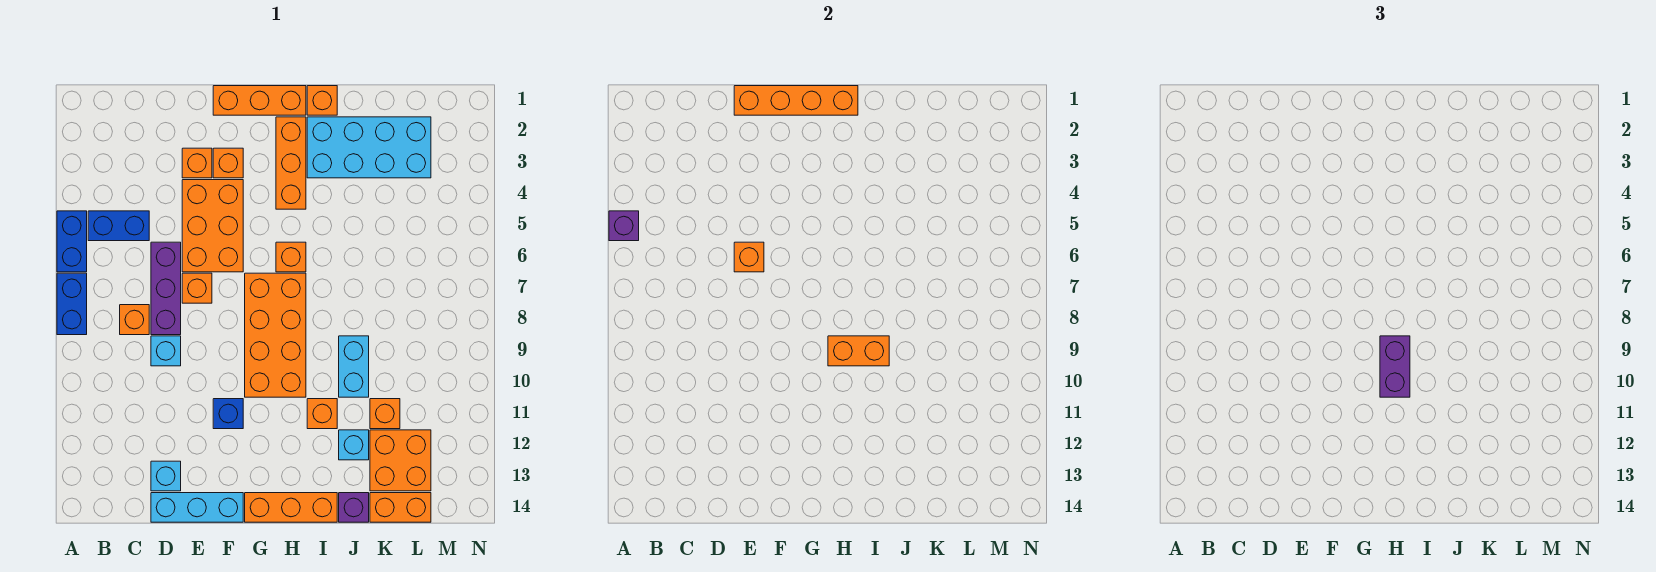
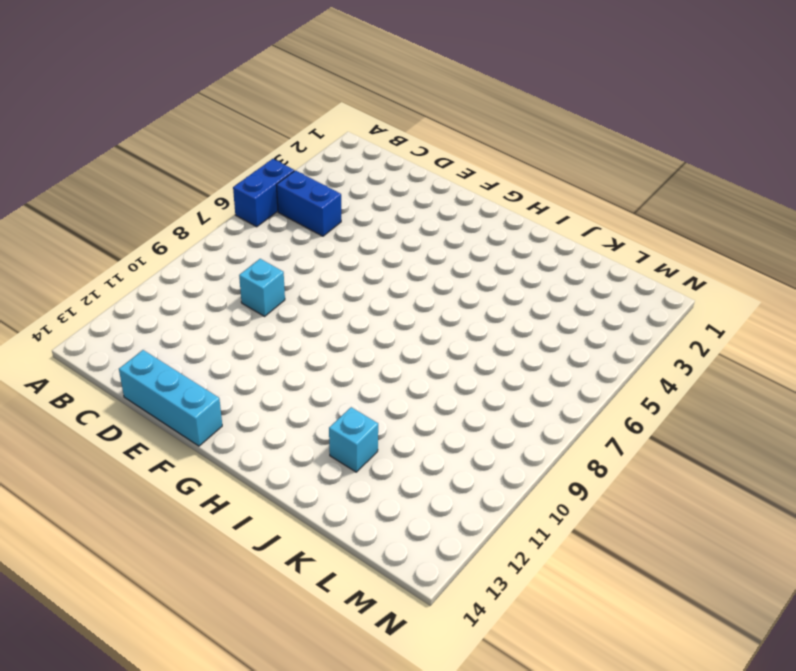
none -> blue 1x2 brick [57,273,87,335]
none -> orange 1x1 brick [120,305,149,335]
none -> purple 1x3 brick [151,242,181,335]
none -> cyan 1x1 brick [151,461,181,491]

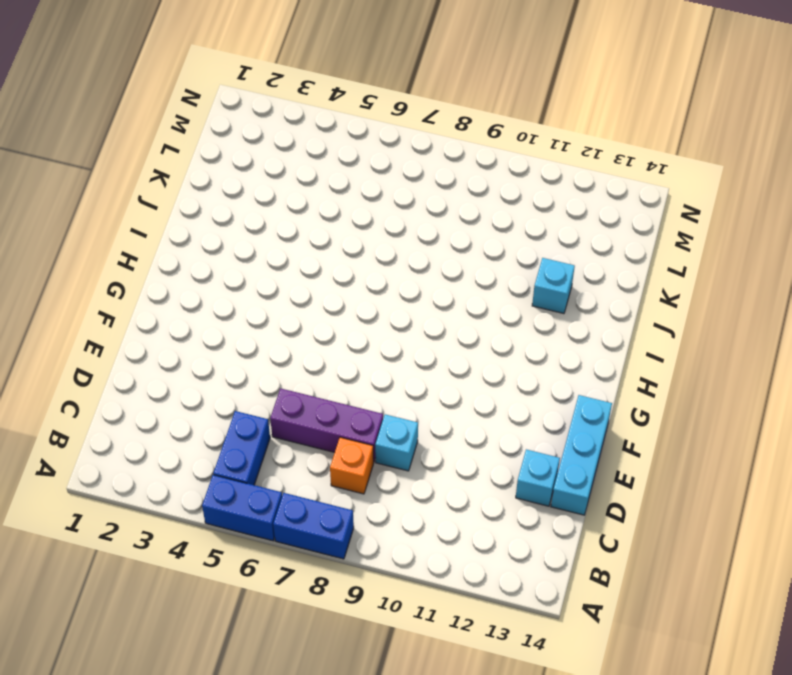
none -> orange 1x1 brick [182,148,212,178]
none -> orange 2x3 brick [182,180,243,272]
none -> orange 1x1 brick [182,273,212,303]
none -> orange 1x3 brick [213,86,306,115]

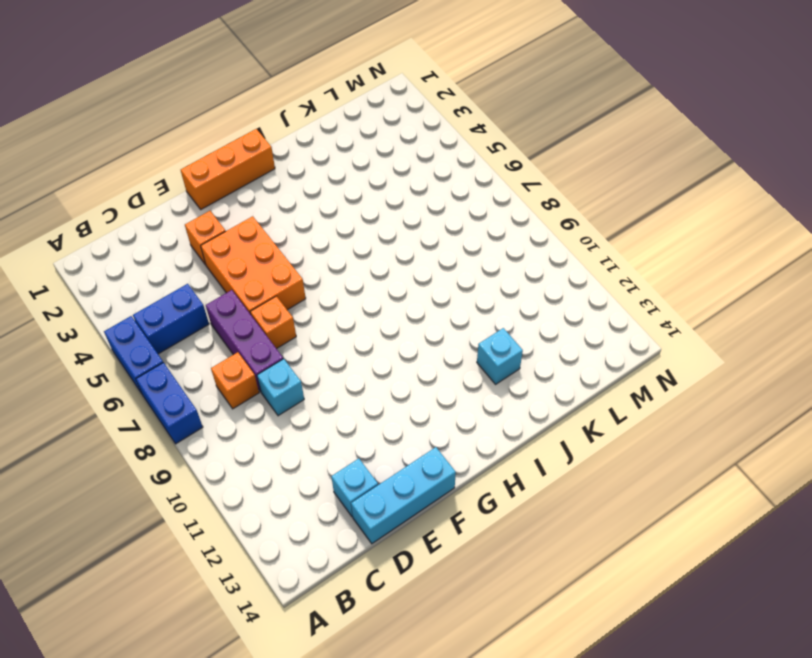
none -> orange 1x1 brick [213,148,243,178]
none -> blue 1x1 brick [213,399,243,429]
none -> orange 2x4 brick [245,273,306,397]
none -> orange 1x3 brick [245,493,337,522]

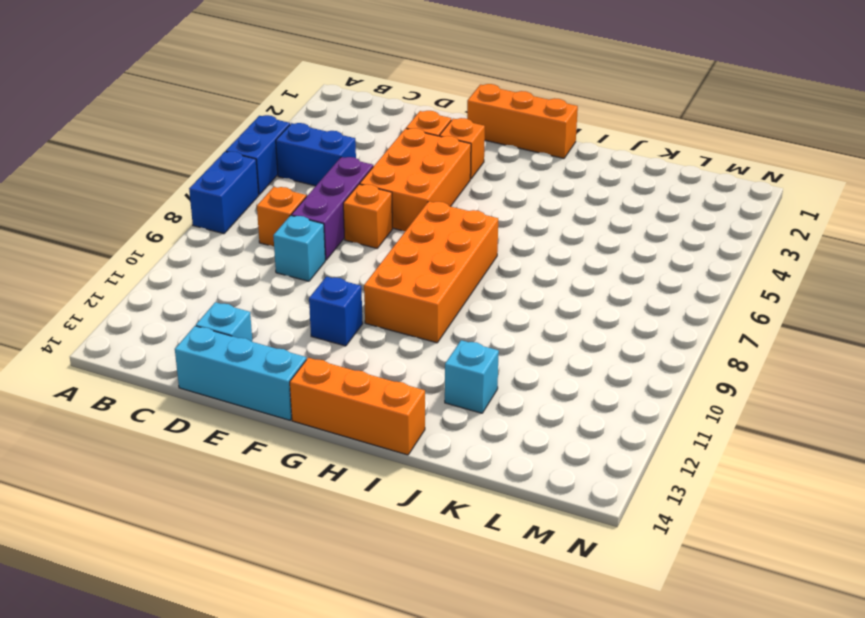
none -> orange 1x3 brick [276,117,306,209]
none -> orange 1x1 brick [276,242,306,272]
none -> orange 1x1 brick [307,86,337,115]
none -> cyan 2x4 brick [307,117,431,178]

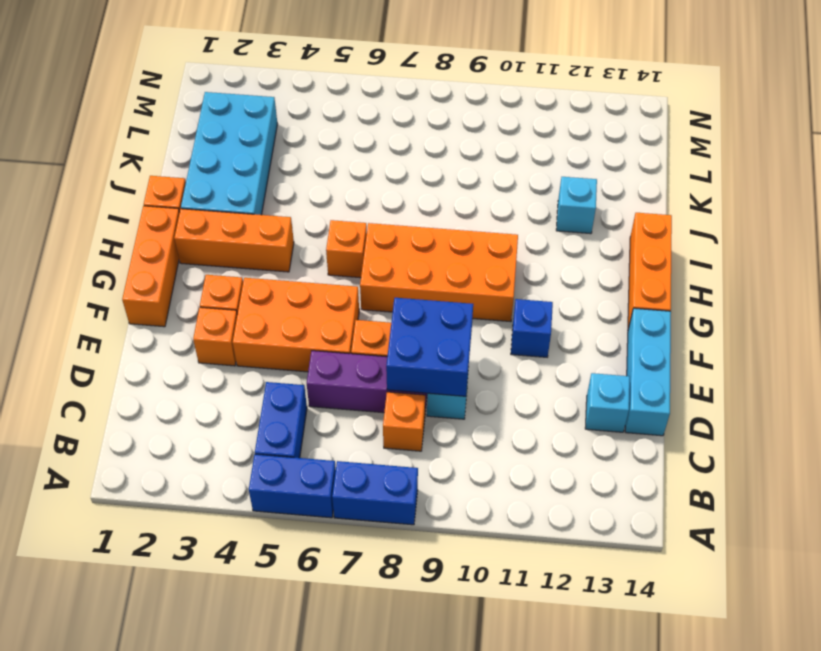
blue 2x2 brick [386,298,473,396] -> none
none -> orange 1x1 brick [307,399,337,429]
none -> cyan 1x2 brick [339,336,369,397]
none -> purple 1x1 brick [339,493,369,522]
none -> orange 1x1 brick [370,399,400,429]

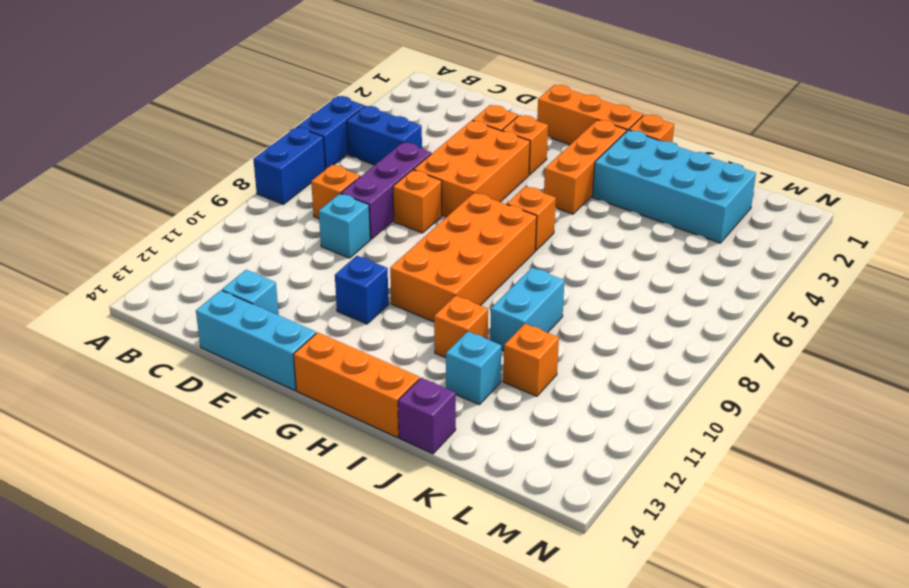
none -> orange 2x2 brick [370,430,431,491]
none -> orange 1x2 brick [370,493,431,522]
none -> purple 1x1 brick [609,211,639,241]
none -> orange 1x4 brick [734,86,858,115]

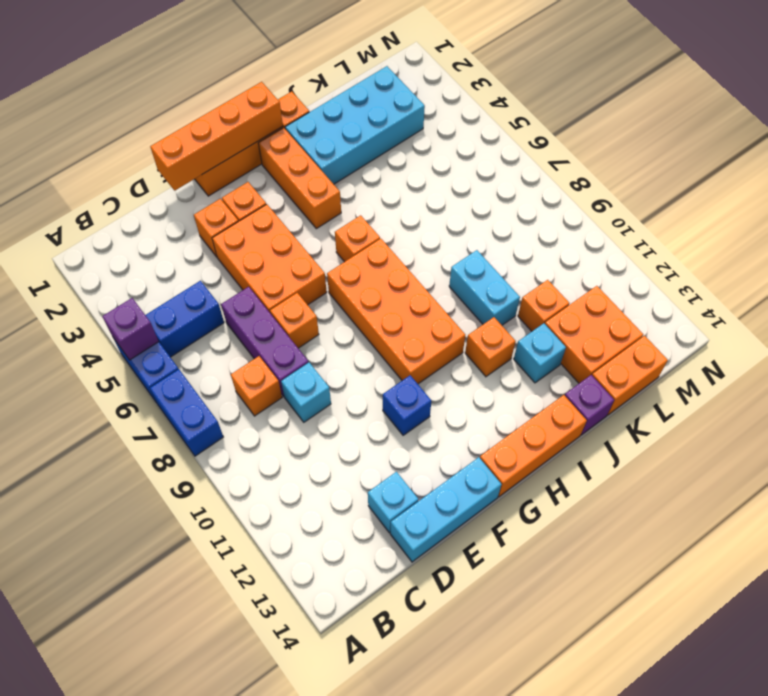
none -> orange 1x1 brick [734,242,764,272]
none -> orange 1x2 brick [828,336,889,366]
none -> purple 1x2 brick [1380,336,1410,397]

